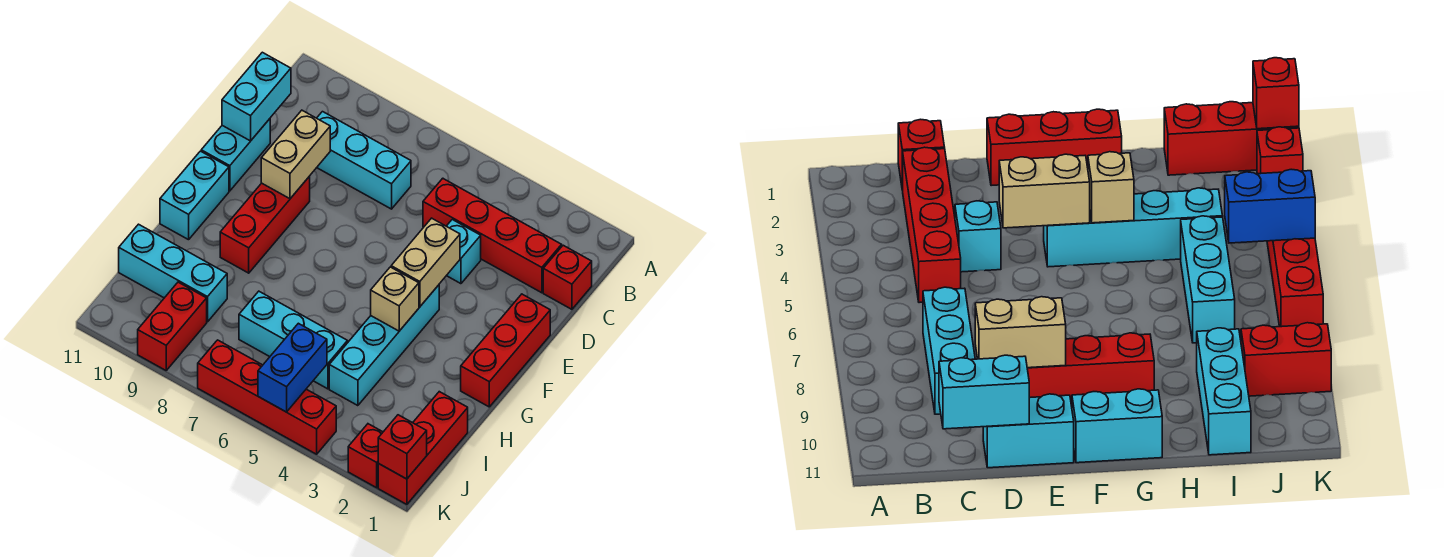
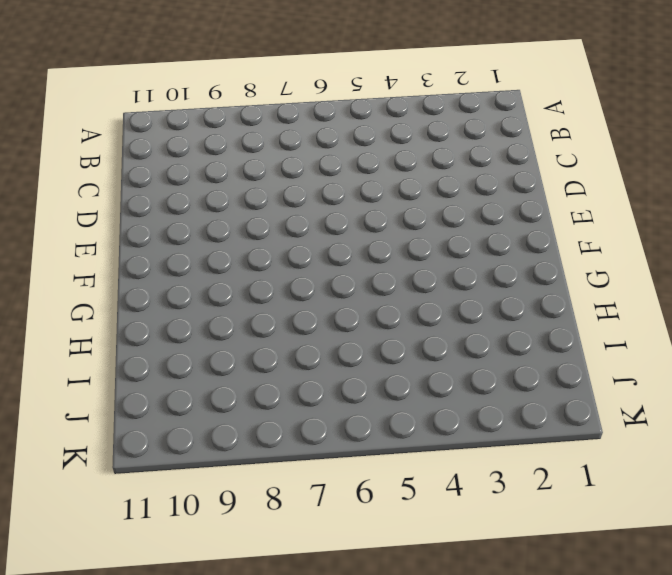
none -> red 1x1 brick [543,245,592,309]
none -> red 1x4 brick [423,178,562,293]
none -> cyan 1x3 brick [317,112,411,209]

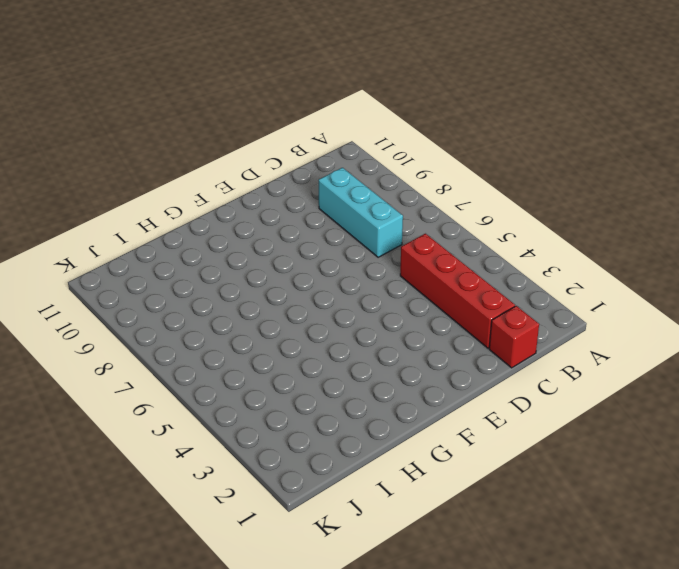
none -> cyan 1x1 brick [446,220,481,284]
none -> cyan 1x2 brick [201,119,270,191]
none -> red 1x3 brick [461,294,550,407]

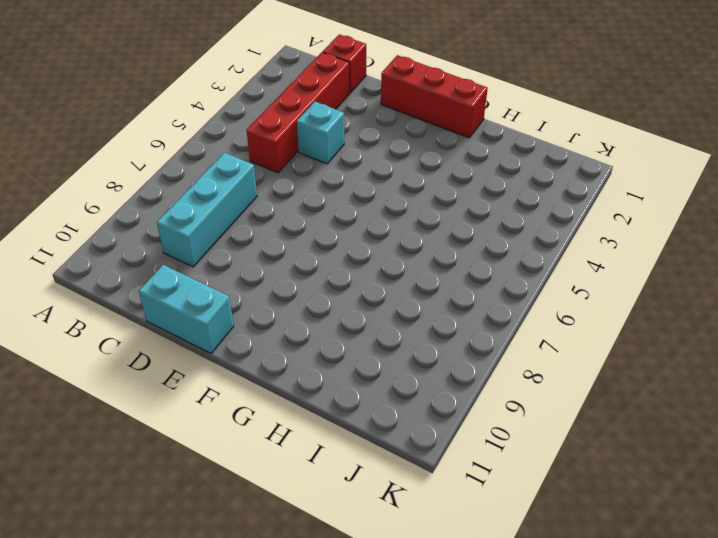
none -> red 1x3 brick [220,176,310,273]
none -> cyan 1x4 brick [329,285,439,406]
none -> cyan 1x2 brick [160,151,229,240]

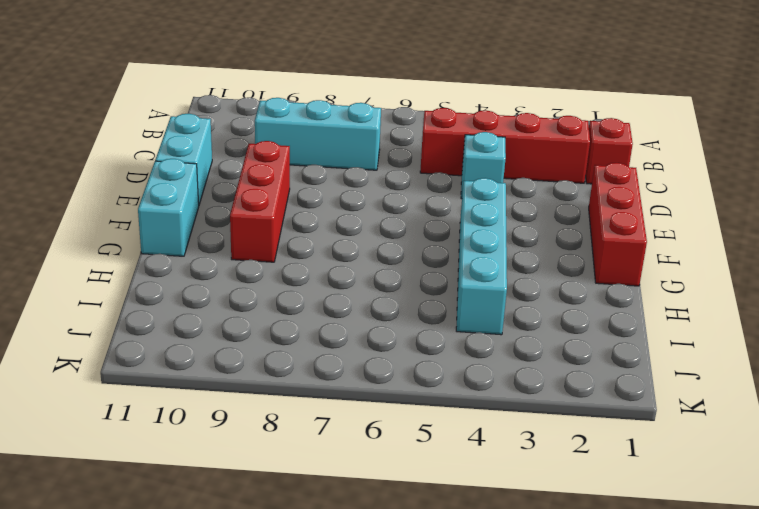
none -> red 1x3 brick [378,392,468,504]
none -> cyan 1x3 brick [239,291,348,389]
none -> cyan 1x3 brick [119,224,227,322]

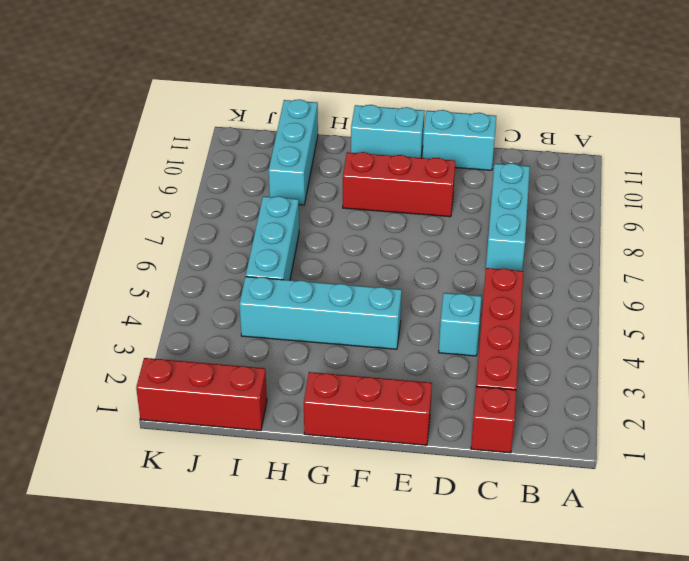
none -> red 1x2 brick [138,282,207,370]
none -> red 1x1 brick [348,424,383,488]
none -> red 1x4 brick [198,340,336,454]

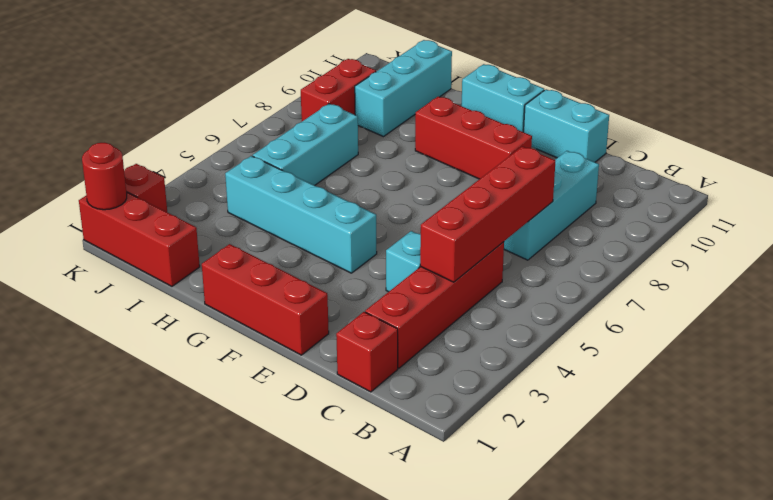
red 1x4 brick [420,146,555,282] -> red 1x4 brick moved to [198,340,336,454]
red 1x2 brick [301,59,376,121] -> red 1x2 brick turned to [138,282,207,370]
red 1x1 round brick [82,143,127,210] -> red 1x1 brick [378,415,427,479]
none -> cyan 1x2 brick [222,52,291,141]
none -> tan 1x2 brick [261,110,330,199]
none -> tan 1x2 brick [391,218,460,307]

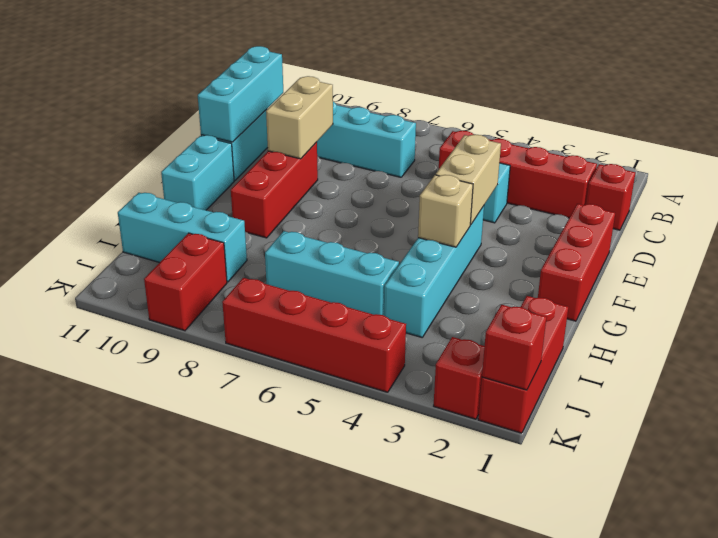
cyan 1x3 brick [198,46,283,142] -> cyan 1x2 brick [222,52,291,141]
none -> blue 1x2 brick [258,323,327,412]

